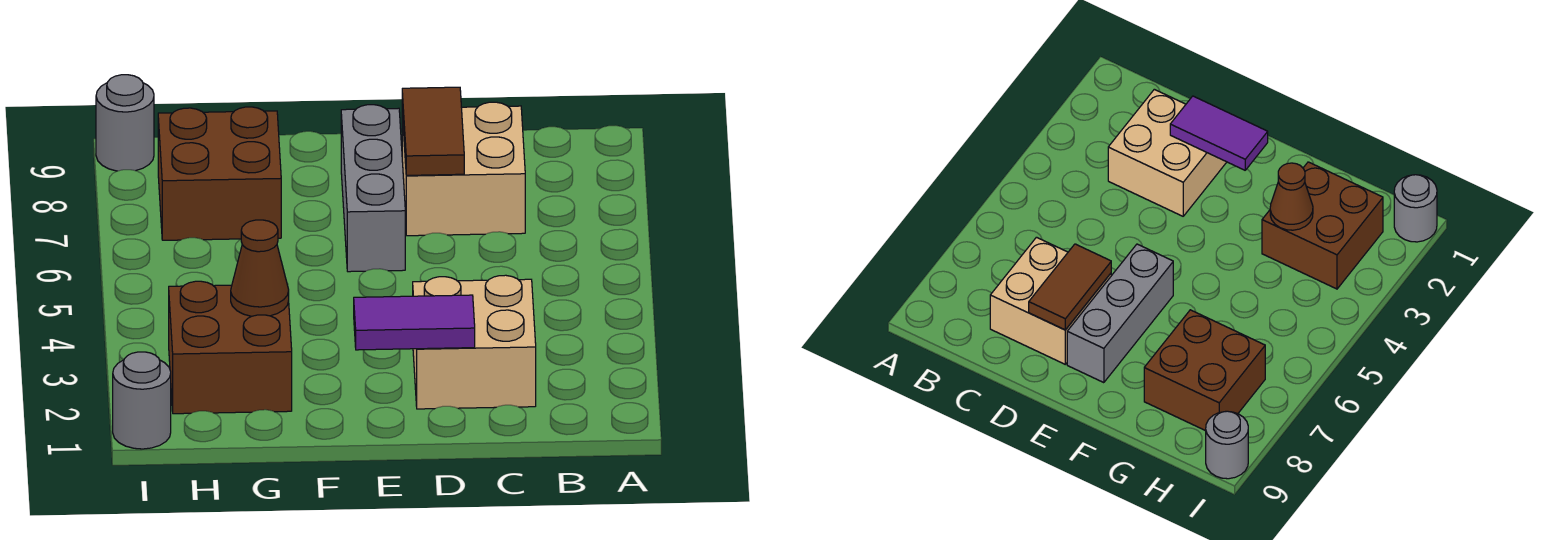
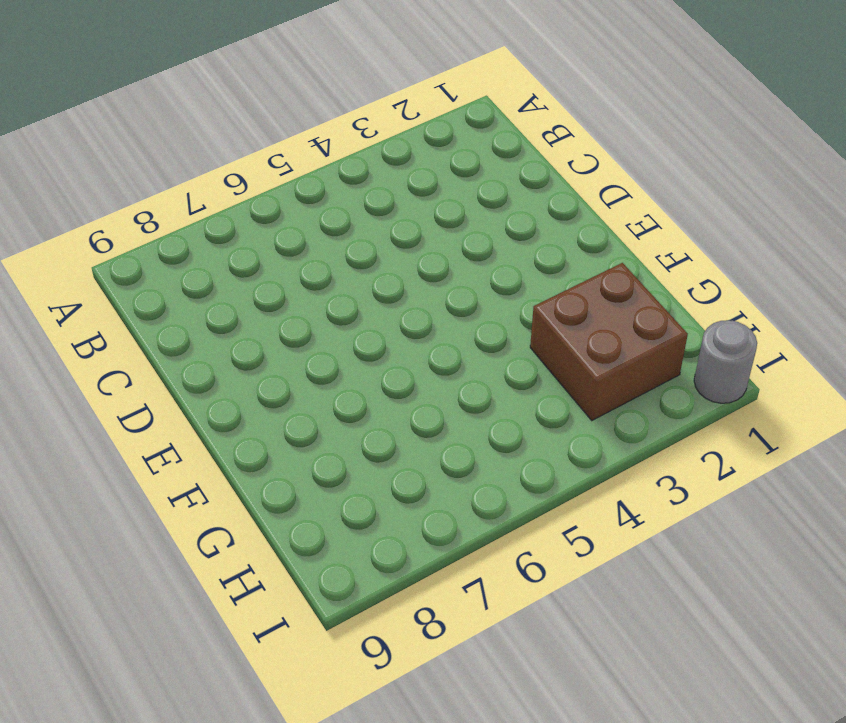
none -> tan 2x2 brick [413,275,536,409]
none -> tan 2x2 brick [402,102,525,236]

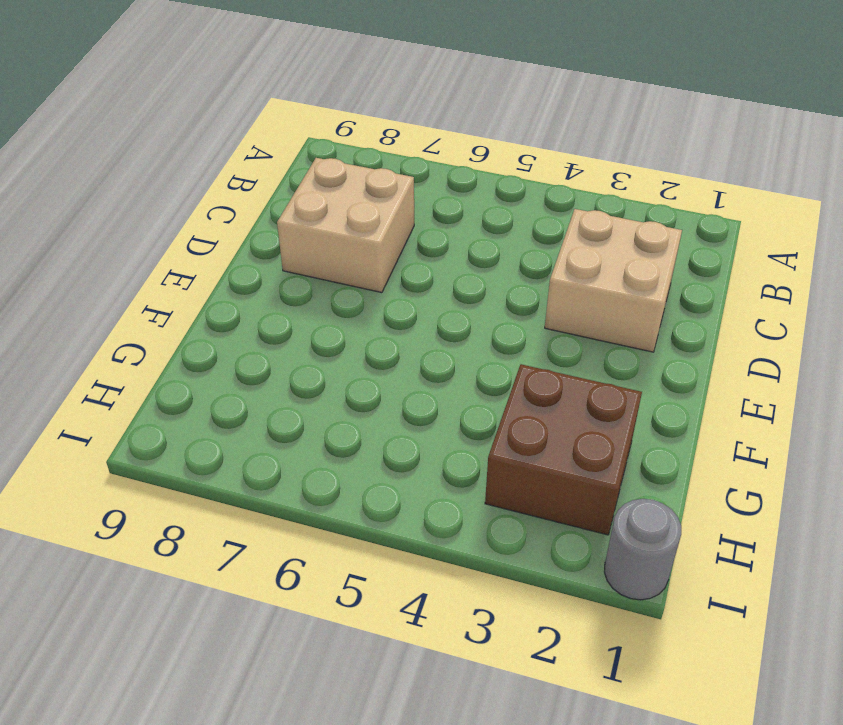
none -> grey 1x3 brick [341,105,405,272]
none -> brown 2x2 brick [158,107,281,240]

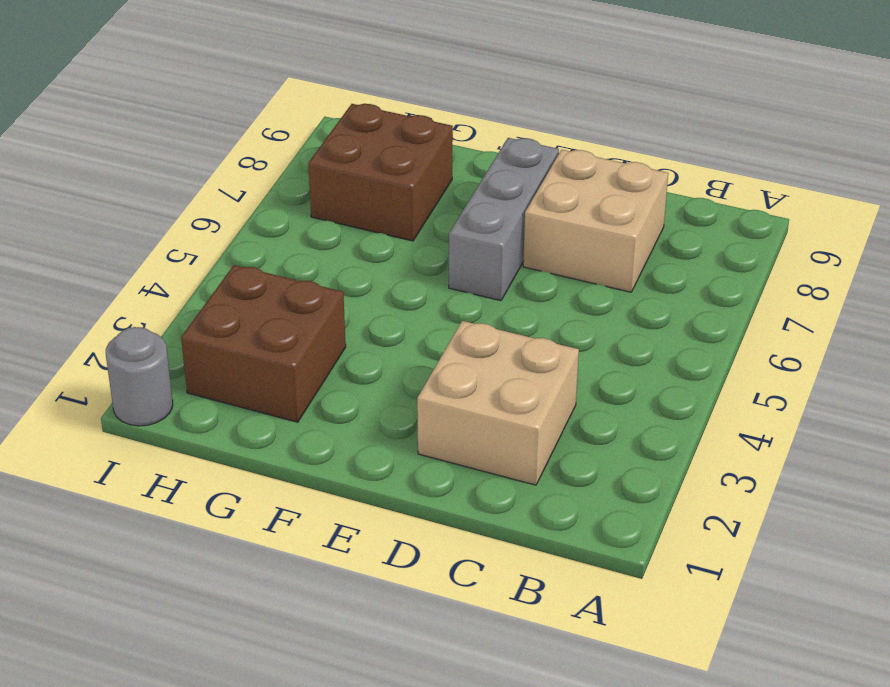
none -> grey 1x1 round brick [96,75,154,171]
none -> purple 1x2 tile [354,295,475,350]

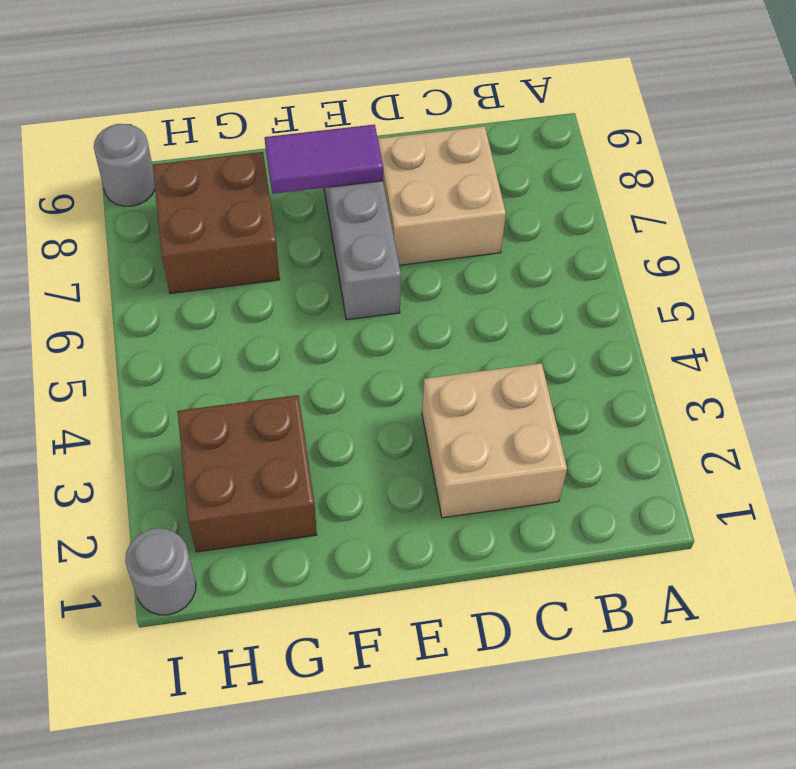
purple 1x2 tile [265,124,383,194] -> purple 1x2 tile moved to [354,295,475,350]
none -> brown 1x2 tile [402,87,464,175]
none -> brown 1x1 cone [231,220,289,316]

